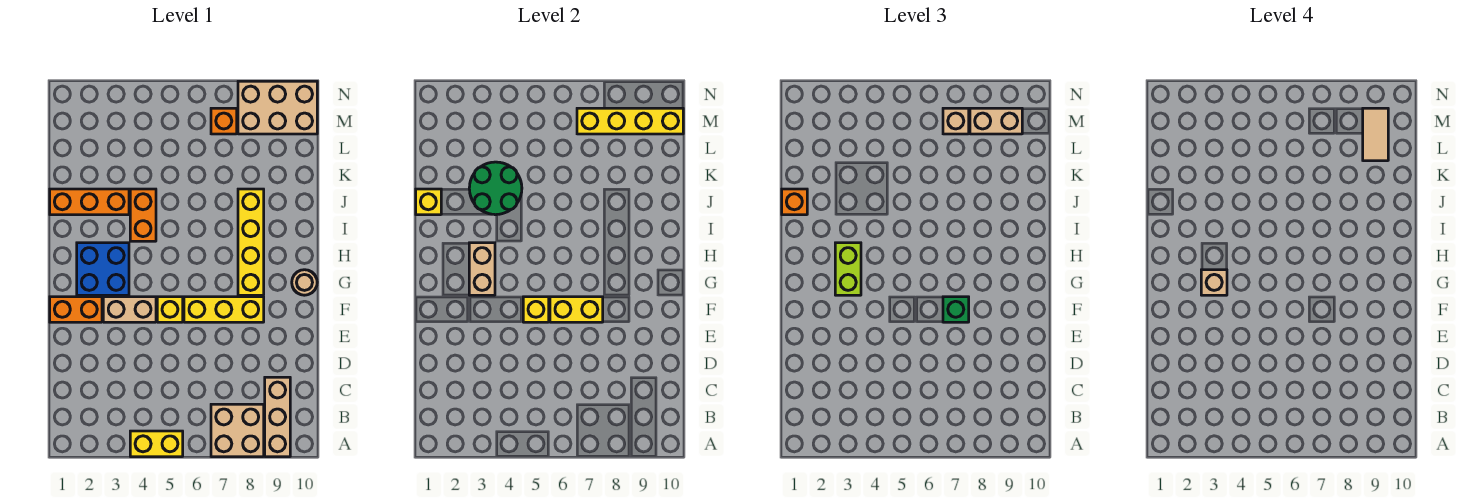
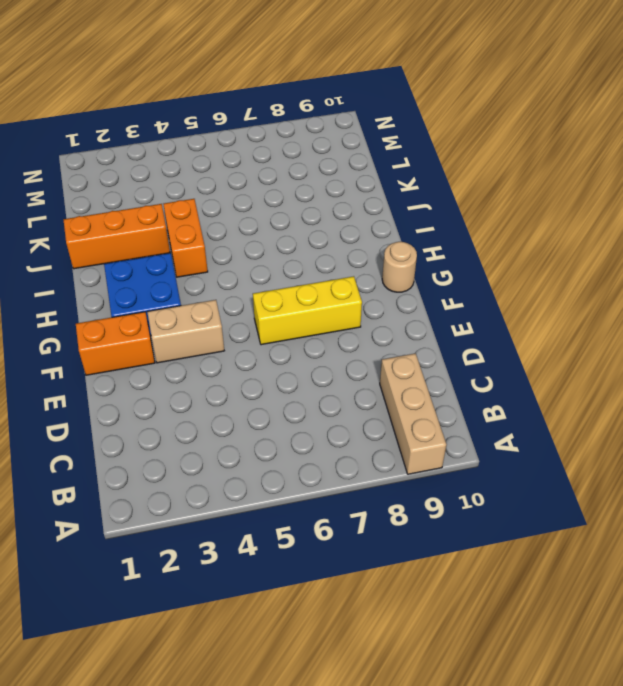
none -> yellow 1x2 brick [130,431,183,457]
none -> tan 2x2 brick [211,404,264,457]
none -> yellow 1x1 brick [157,297,183,322]

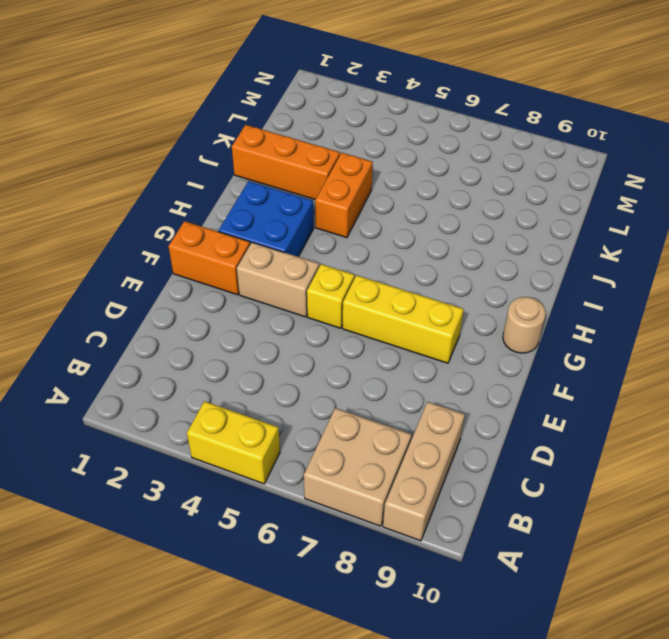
none -> yellow 1x4 brick [238,189,264,295]
none -> orange 1x1 brick [211,108,237,134]
none -> tan 2x3 brick [238,81,317,134]

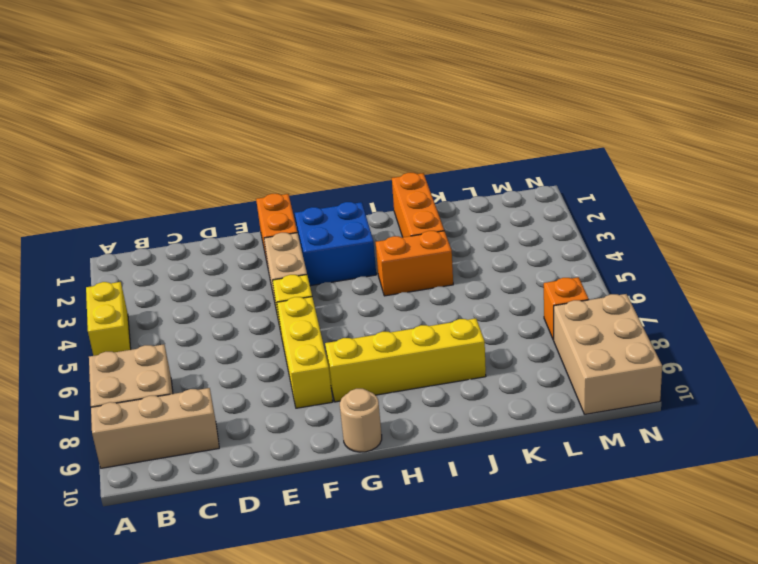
none -> yellow 1x1 brick [523,297,549,322]
none -> yellow 1x2 brick [550,297,603,322]
none -> tan 1x2 brick [469,243,495,295]

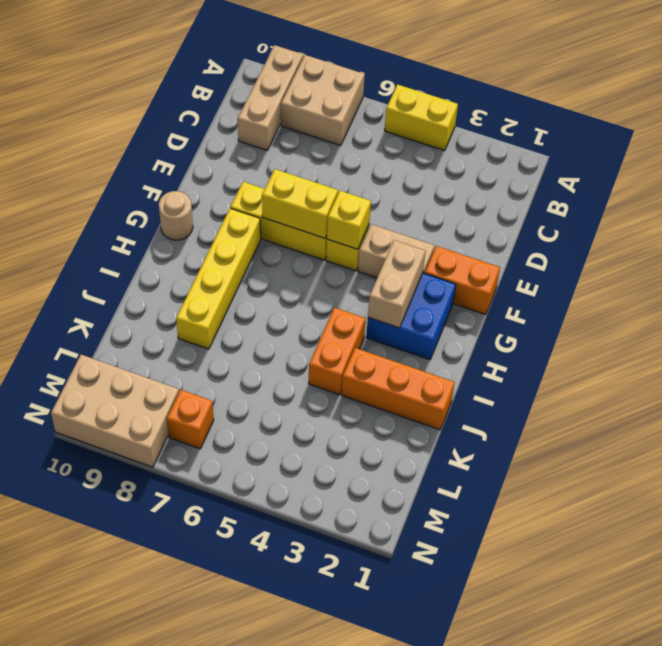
none -> yellow 1x1 brick [416,189,441,215]
none -> green 2x2 round brick [469,162,522,215]
none -> yellow 1x4 brick [577,108,683,134]

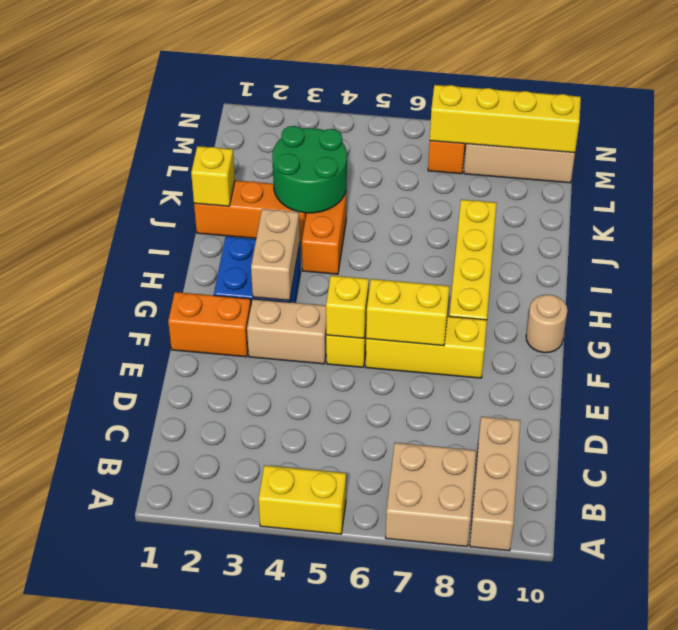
none -> green 1x1 brick [943,297,969,322]
none -> lime 1x2 brick [835,243,861,295]
none -> orange 1x1 brick [782,189,807,215]

